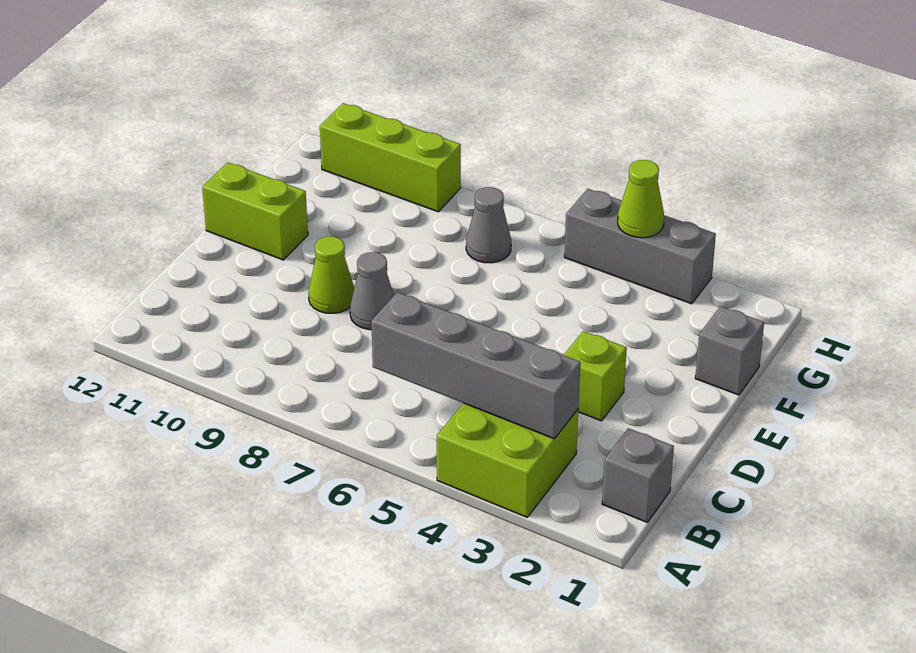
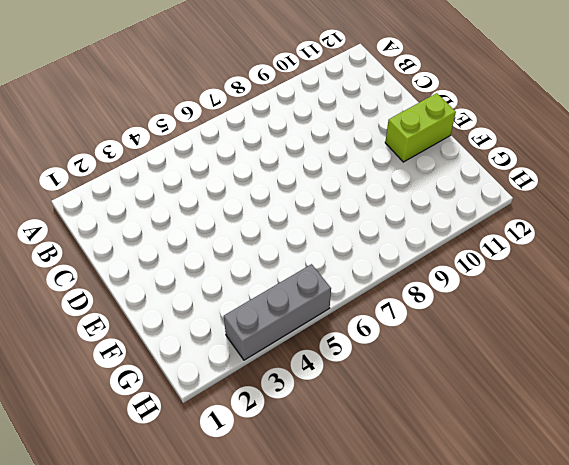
none -> lime 2x2 brick [437,403,578,517]
none -> grey 1x1 brick [602,428,674,523]
none -> lime 1x1 brick [564,331,627,421]

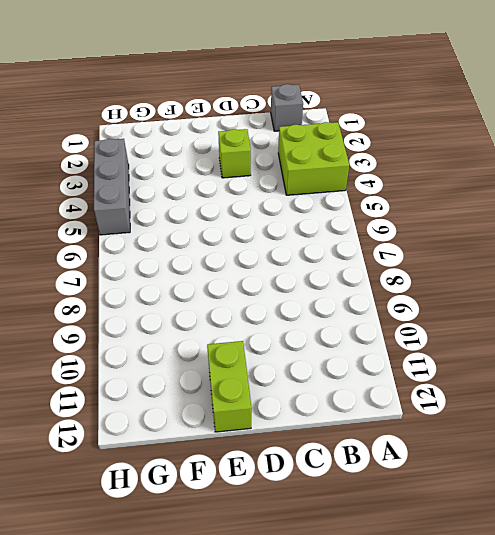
none -> grey 1x1 cone [350,252,394,330]
none -> lime 1x1 cone [308,236,354,313]
none -> grey 1x1 brick [695,306,764,395]

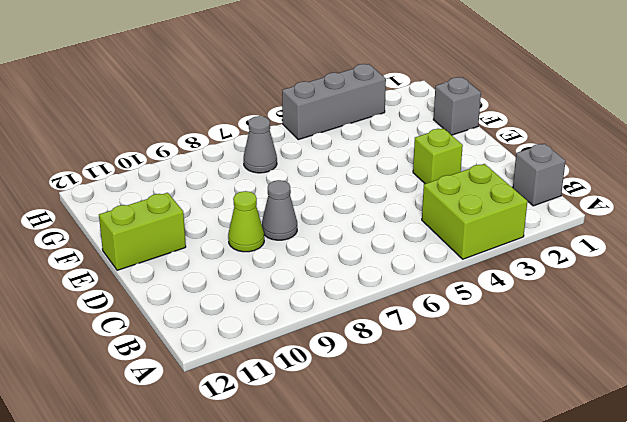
none -> lime 1x3 brick [320,103,461,212]
none -> grey 1x4 brick [371,292,580,439]
none -> lime 1x1 cone [618,160,664,238]

